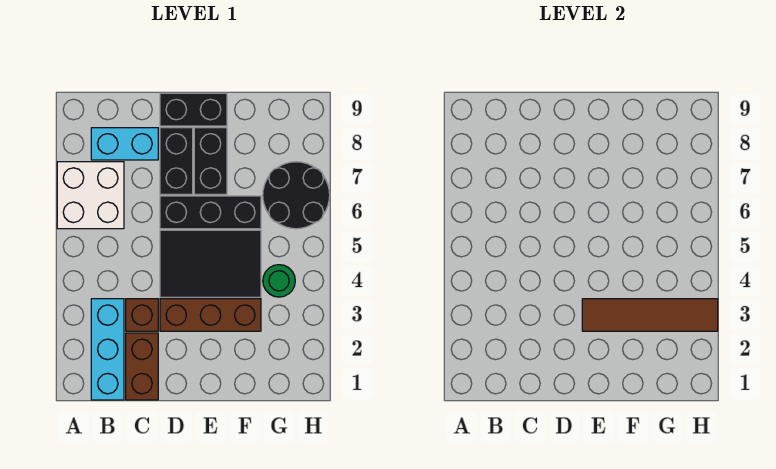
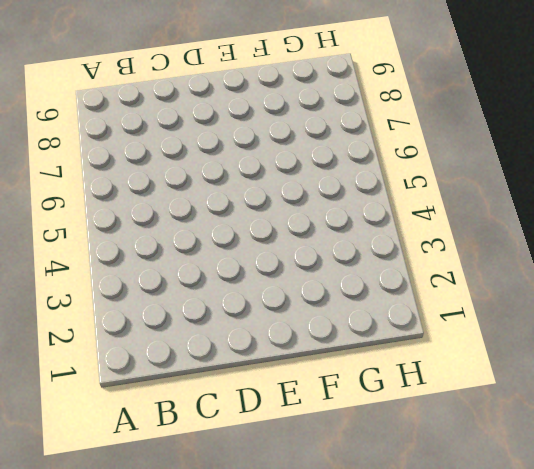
none -> white 2x2 brick [57,162,124,229]
none -> cyan 1x3 brick [91,299,124,400]
none -> cyan 1x2 brick [91,128,158,160]

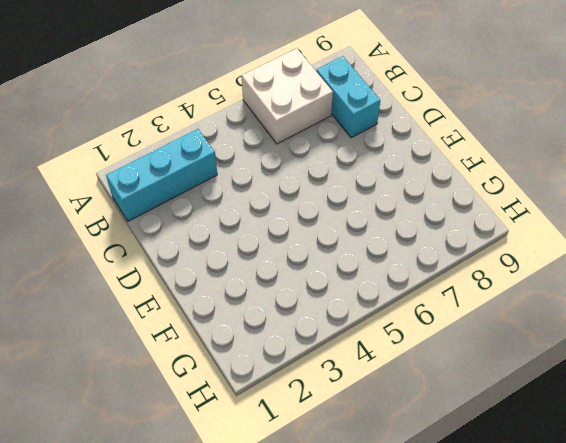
none -> brown 1x2 brick [126,333,158,400]
none -> brown 1x1 brick [126,299,158,331]
none -> brown 1x3 brick [160,299,261,331]

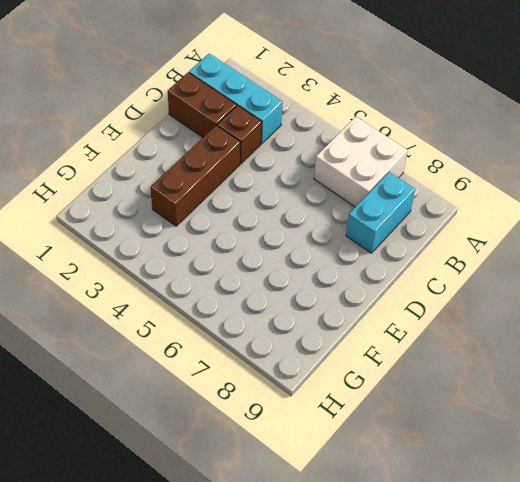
none -> black 2x3 tile [160,230,261,297]
none -> black 1x3 brick [160,196,261,229]
none -> black 1x2 brick [160,128,193,194]

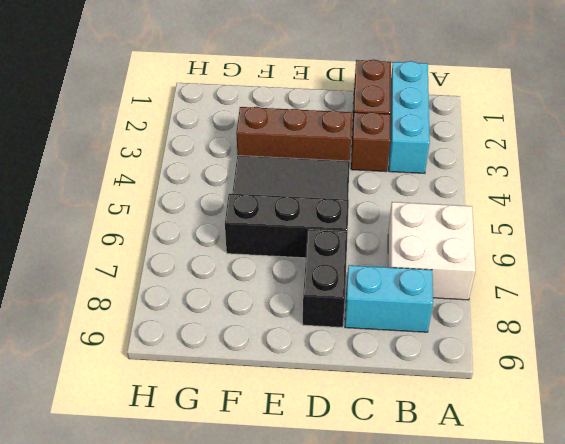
none -> black 1x2 brick [160,93,227,126]
none -> black 1x2 brick [194,128,227,194]
none -> green 1x1 round brick [263,265,295,297]

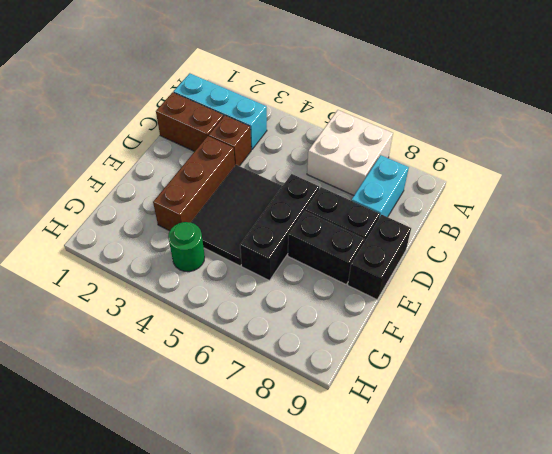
none -> black 2x2 round brick [263,162,330,229]
none -> brown 1x4 tile [582,299,718,331]

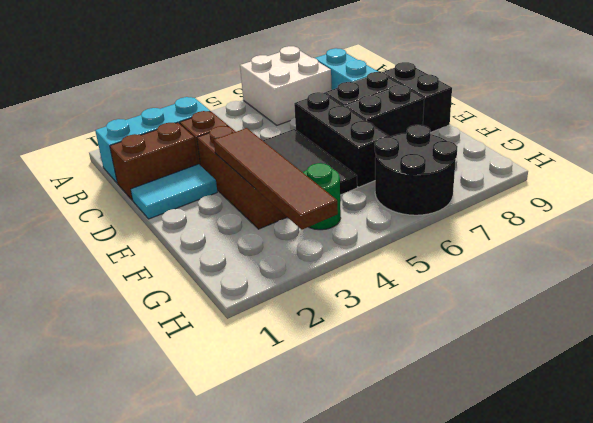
cyan 1x2 tile [131,164,217,219] -> none

